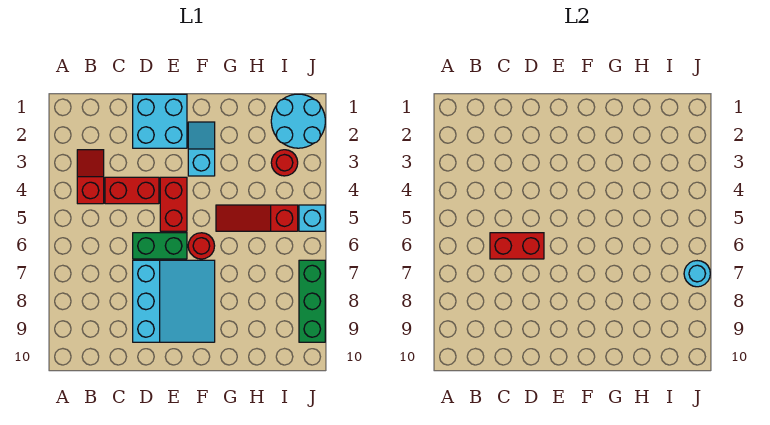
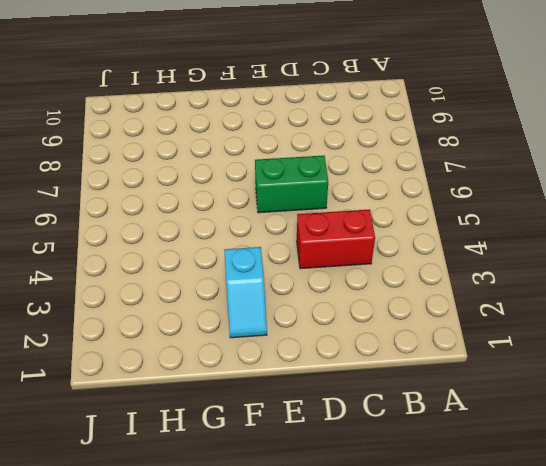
none -> red 1x2 slope [77,150,104,204]
none -> cyan 2x2 brick [133,94,187,148]
none -> cyan 3x3 slope [133,260,215,342]

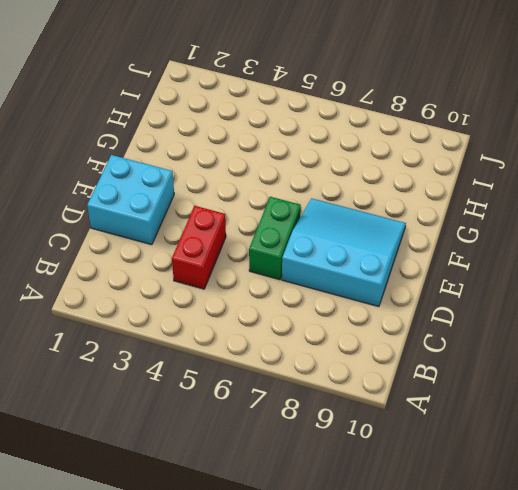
none -> red 1x2 slope [77,150,104,204]
none -> red 1x2 brick [160,177,187,231]
none -> cyan 1x2 slope [188,122,215,176]

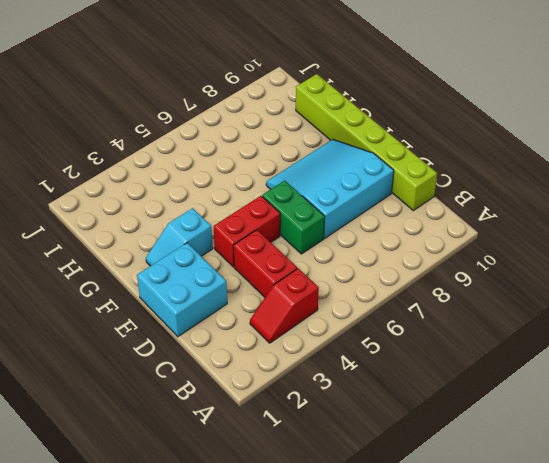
lime 1x6 brick [296,74,437,211] -> none
none -> red 1x1 round brick [188,233,215,259]
none -> red 1x3 slope [216,205,298,231]
none -> cyan 2x2 round brick [271,94,325,148]

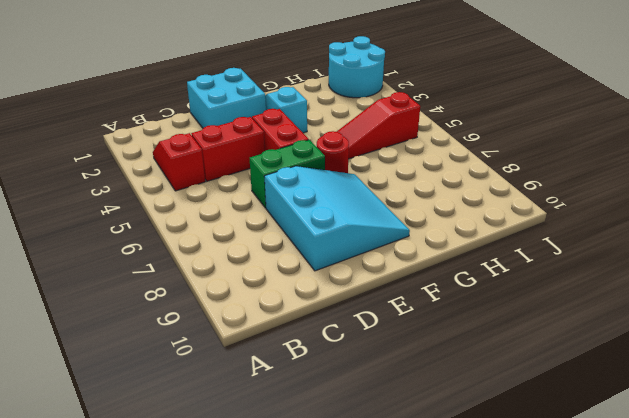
none -> red 1x1 round brick [271,150,298,176]
none -> cyan 1x1 brick [299,205,325,231]
none -> green 1x3 brick [299,260,325,342]

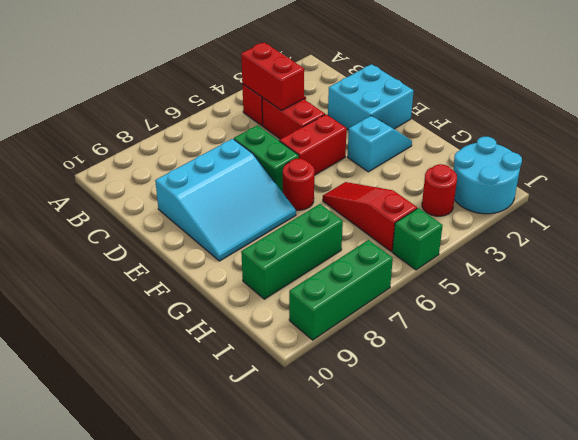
red 1x2 brick [241,42,304,111] -> red 1x2 brick moved to [490,233,544,259]
green 1x3 brick [241,204,343,299] -> none
green 1x1 brick [392,208,443,270] -> cyan 1x1 brick [299,205,325,231]
none -> cyan 1x1 round brick [684,261,710,287]

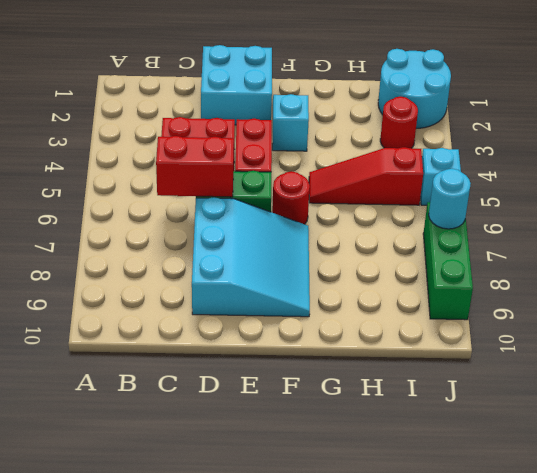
none -> red 1x2 slope [77,150,104,204]

